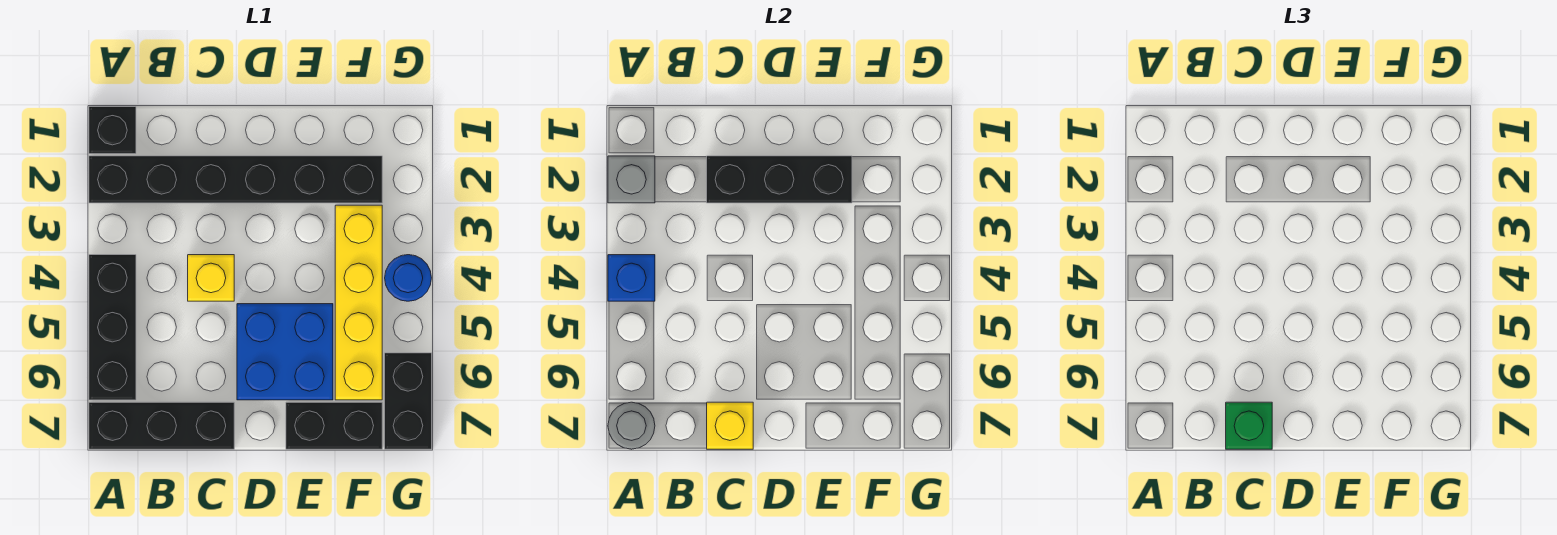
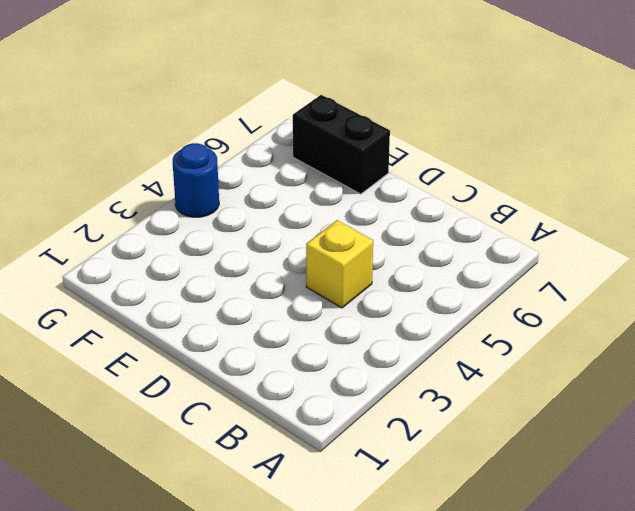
none -> black 1x1 brick [89,107,136,154]
none -> black 1x6 brick [89,156,382,203]
none -> black 1x3 brick [89,255,136,400]

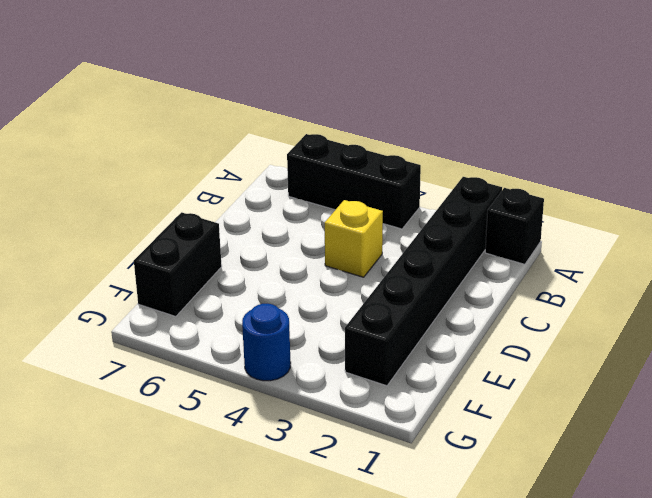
none -> black 1x3 brick [89,402,234,449]
none -> blue 2x2 brick [237,304,333,400]
none -> yellow 1x4 brick [335,205,382,400]

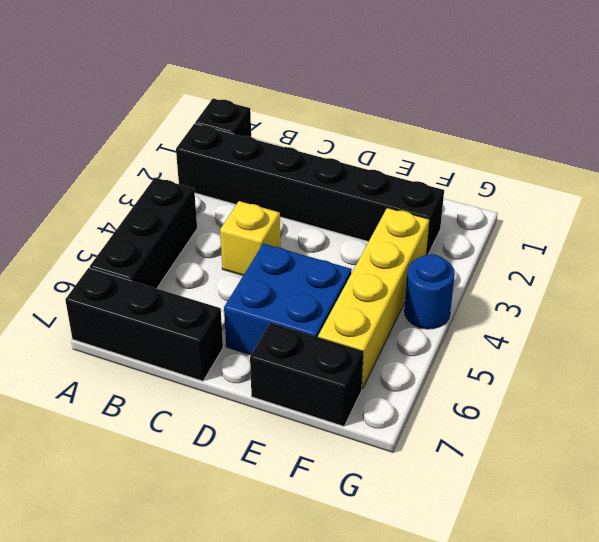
none -> black 1x2 brick [385,353,432,449]
none -> grey 1x1 brick [608,156,655,203]
none -> blue 1x1 brick [608,255,655,301]

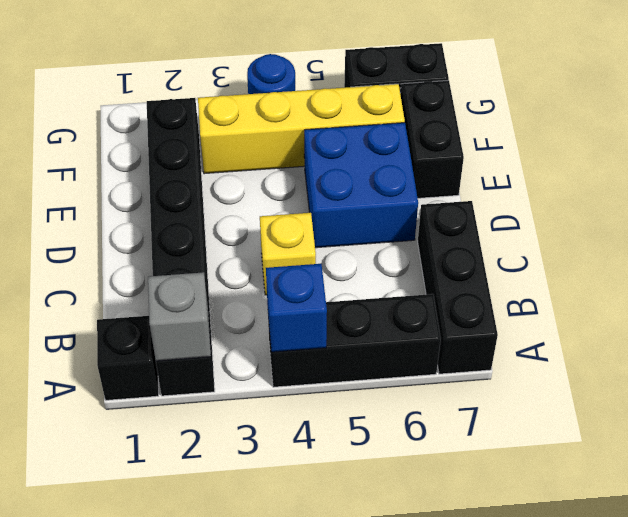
none -> grey 1x1 round brick [608,402,655,449]
none -> black 1x3 brick [707,156,852,203]
none -> yellow 1x1 brick [707,402,753,449]

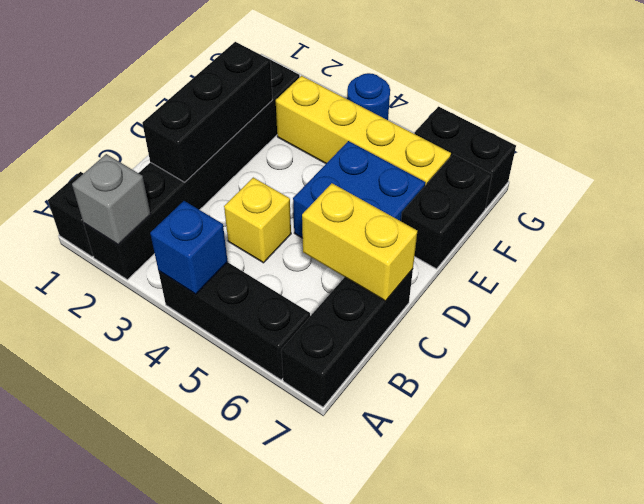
yellow 1x2 brick [302,183,417,301] -> yellow 1x1 brick [707,402,753,449]
none -> grey 1x1 round brick [608,402,655,449]
none -> green 1x1 brick [1226,402,1272,449]

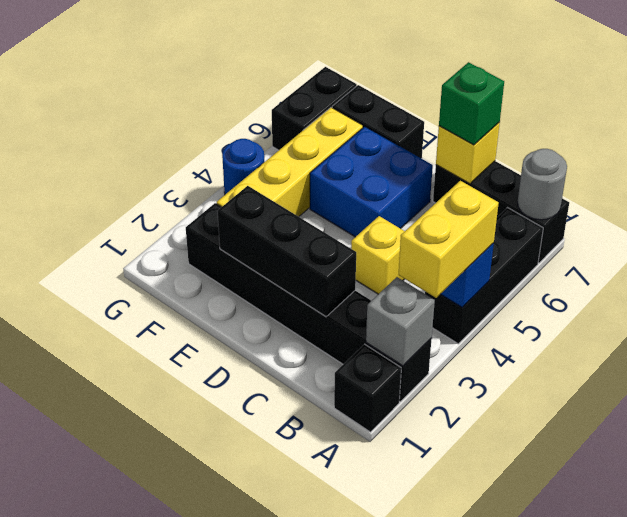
yellow 1x2 brick [399,181,499,298] -> none

